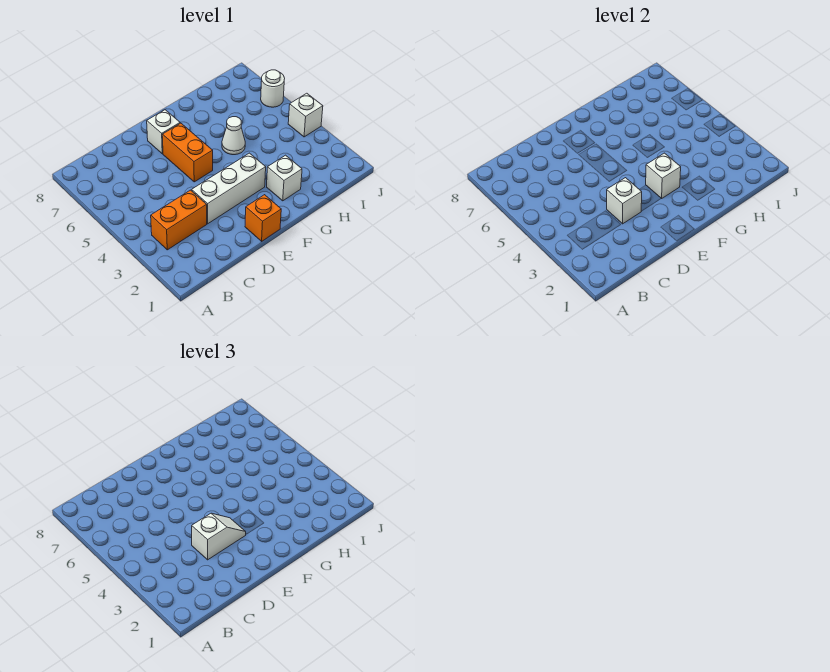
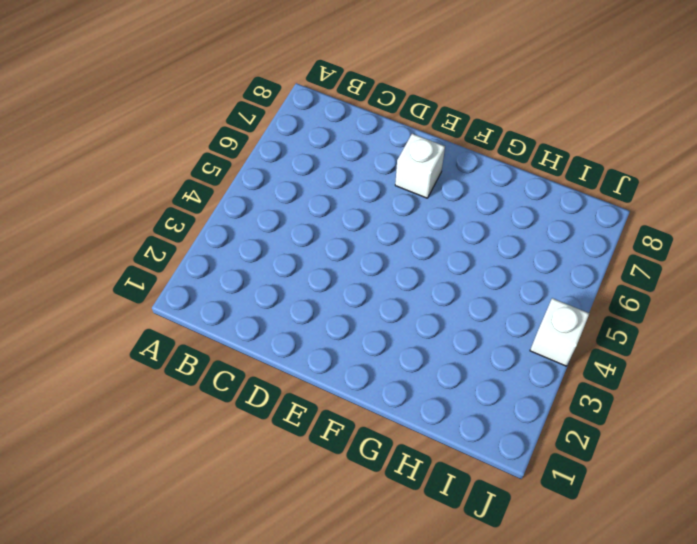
none -> orange 1x2 brick [151,190,207,250]
none -> white 1x3 brick [192,153,266,224]
none -> orange 1x1 brick [245,195,281,241]

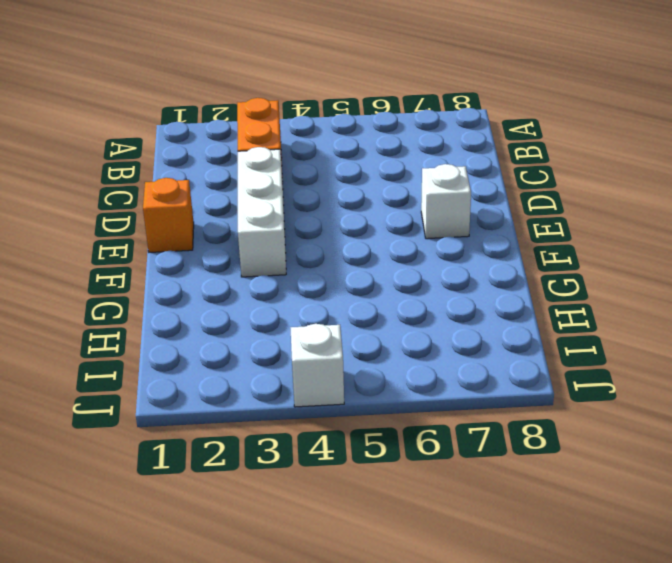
none -> orange 1x2 brick [162,123,213,182]
none -> white 1x1 brick [267,155,302,201]
none -> white 1x1 cone [222,117,245,155]

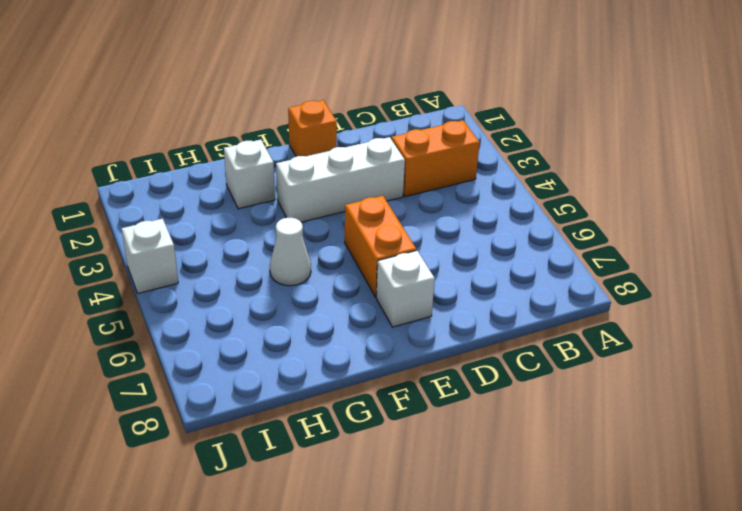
none -> white 1x1 round brick [261,70,285,107]
none -> white 1x1 brick [607,178,642,224]
none -> white 1x1 brick [646,153,681,199]

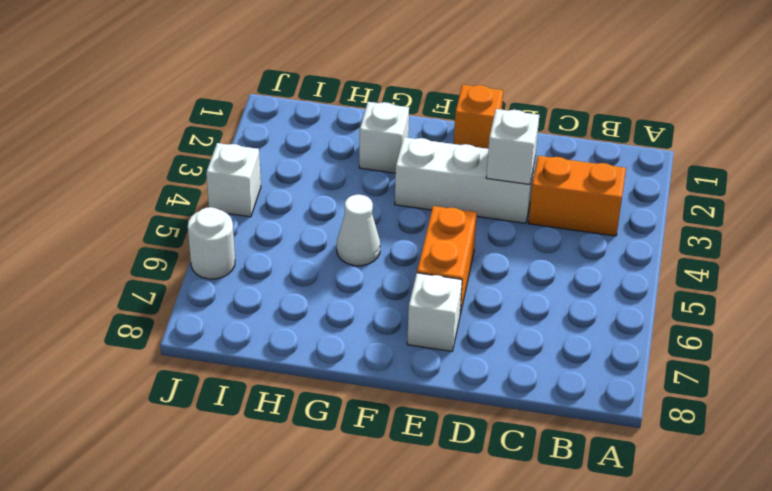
none -> white 1x1 brick [646,153,681,199]
none -> white 1x2 slope [192,513,246,560]

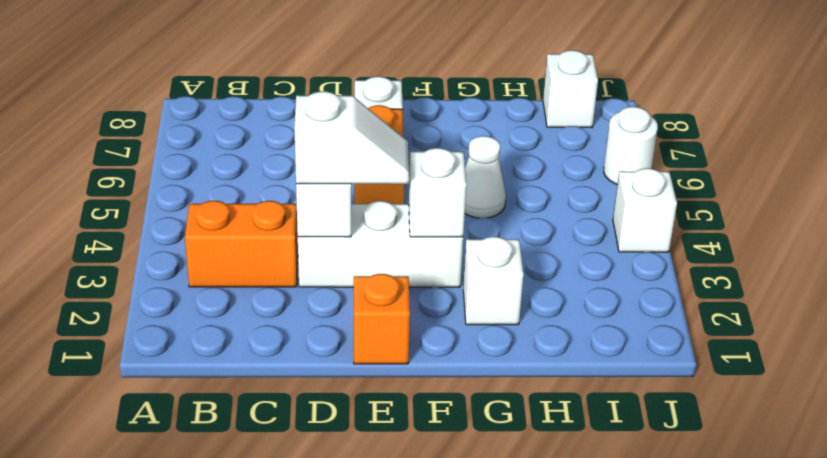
white 1x1 brick [543,50,598,128] -> none

